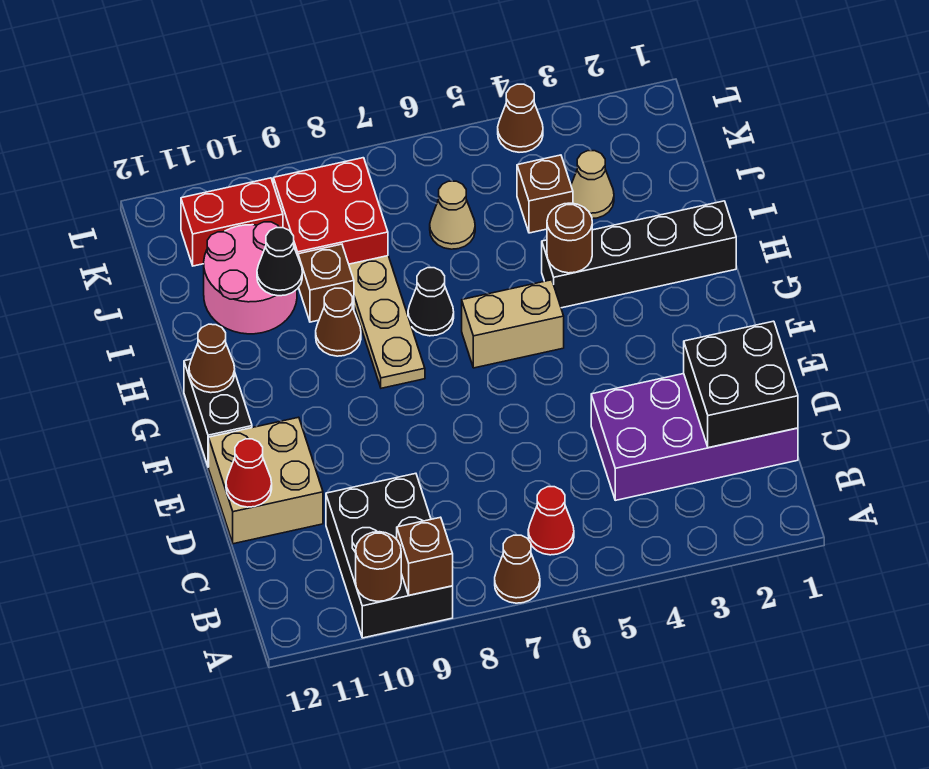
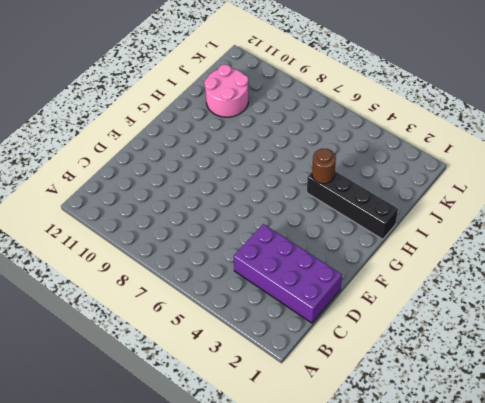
none -> brown 1x1 cone [495,535,540,603]
none -> black 2x3 brick [326,473,453,638]
none -> red 1x1 cone [528,487,574,555]

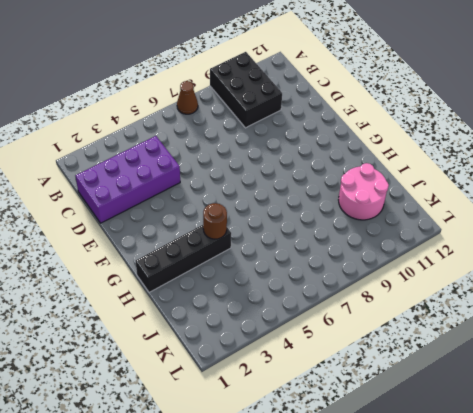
none -> red 1x1 cone [528,487,574,555]
none -> tan 2x2 brick [209,417,323,544]
none -> black 1x2 brick [184,359,252,467]

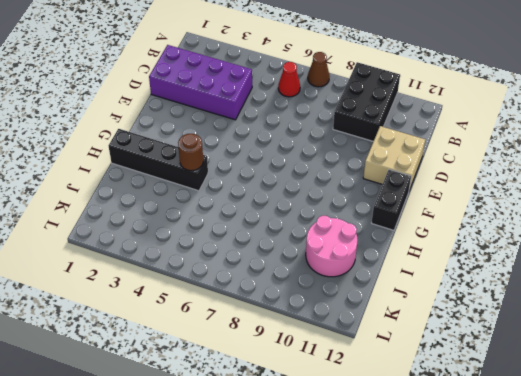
none -> tan 1x2 brick [462,280,564,368]
none -> tan 1x3 plate [349,256,425,388]
none -> black 1x1 cone [408,268,454,336]

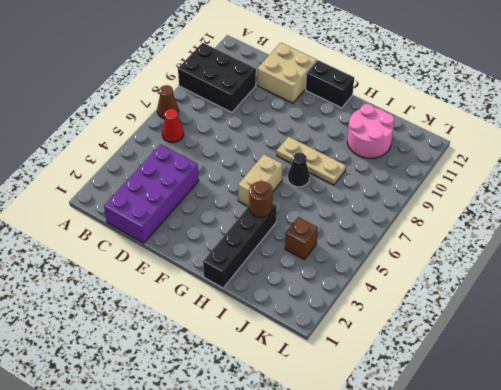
none -> brown 1x1 cone [316,288,361,356]
none -> brown 1x1 brick [298,244,354,322]
none -> tan 1x1 cone [571,151,614,219]

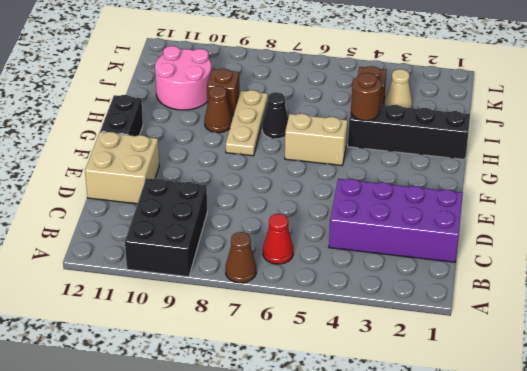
none -> tan 1x1 cone [430,181,475,249]
none -> red 2x2 brick [273,158,388,264]
none -> red 1x2 brick [181,178,283,266]

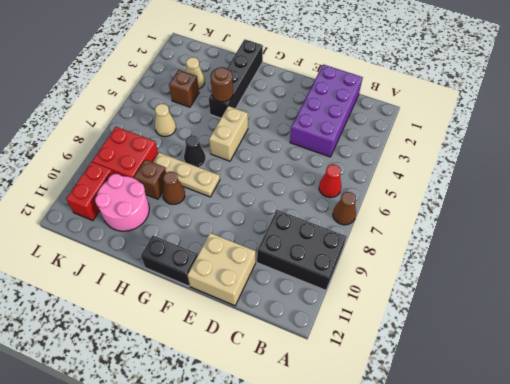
none -> brown 1x1 cone [498,84,543,152]
none -> brown 1x1 brick [397,517,453,595]
none -> brown 1x1 round brick [356,532,401,601]

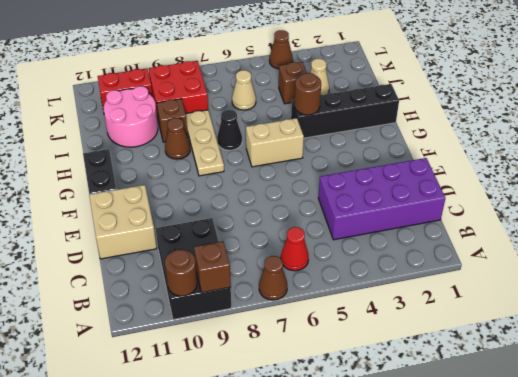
none -> black 2x2 brick [684,321,798,448]
none -> red 1x1 cone [226,439,272,507]
none -> brown 1x1 cone [189,324,235,393]

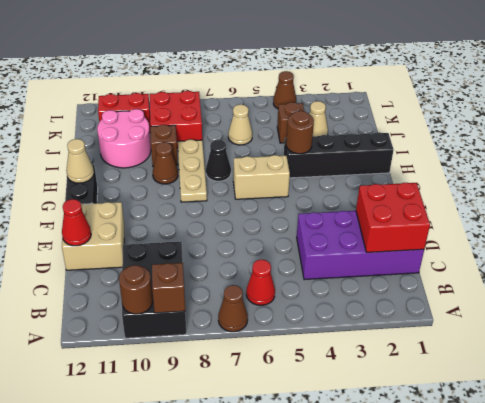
red 2x2 brick [356,183,430,253] -> black 2x2 brick [684,321,798,448]
tan 1x1 cone [66,139,94,183] -> brown 1x1 cone [189,324,235,393]
none -> black 1x1 cone [257,228,302,296]

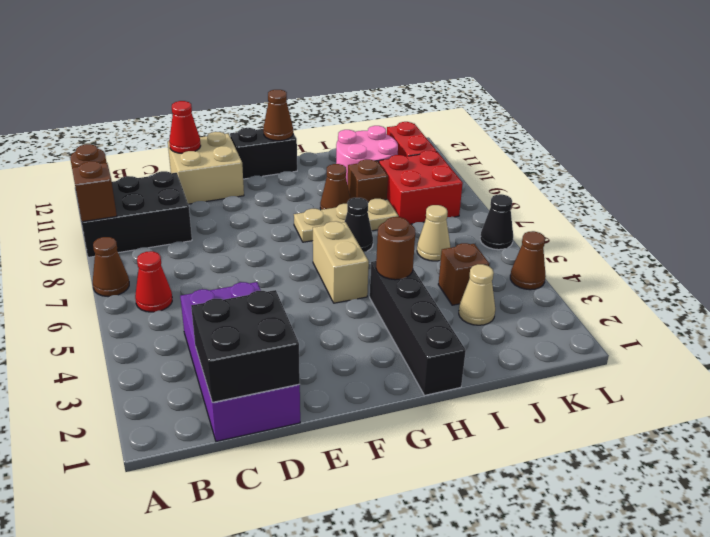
black 1x1 cone [480,194,513,250] -> black 1x1 cone moved to [257,228,302,296]

